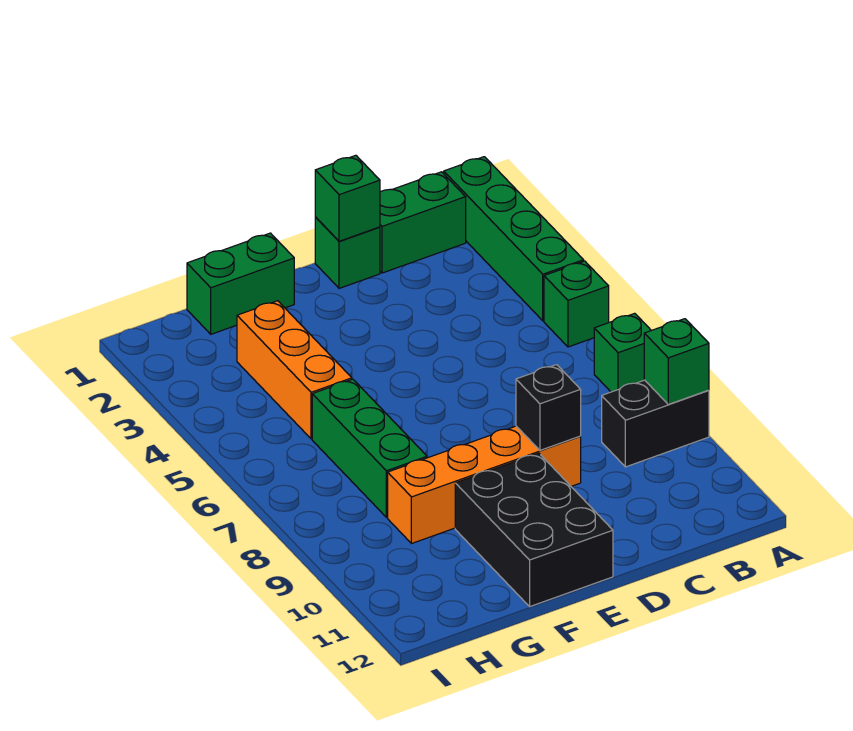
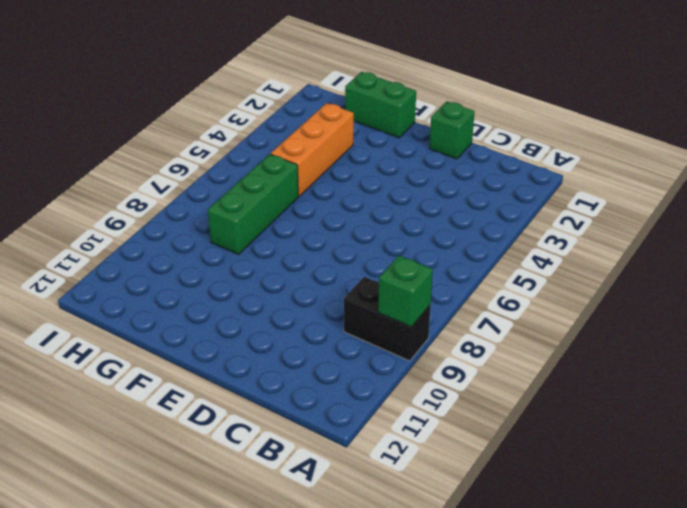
none -> green 1x4 brick [444,157,584,321]
none -> green 1x1 brick [544,261,609,347]
none -> green 1x1 brick [594,313,651,392]

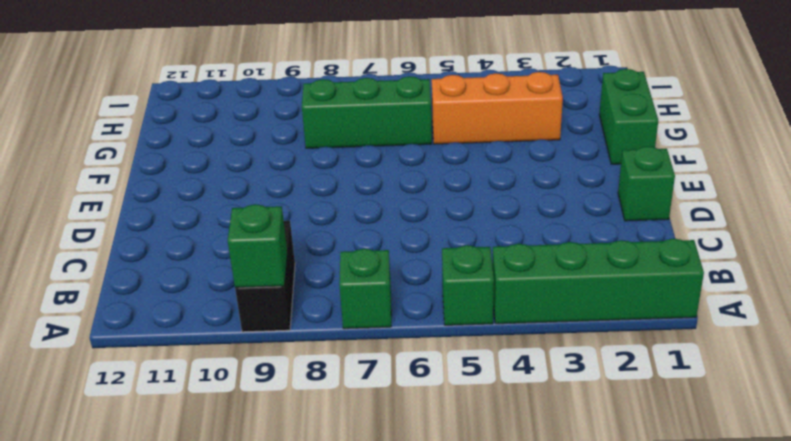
none -> green 1x2 brick [380,172,466,273]
none -> orange 1x4 brick [388,426,581,544]
none -> black 2x3 brick [455,453,613,606]

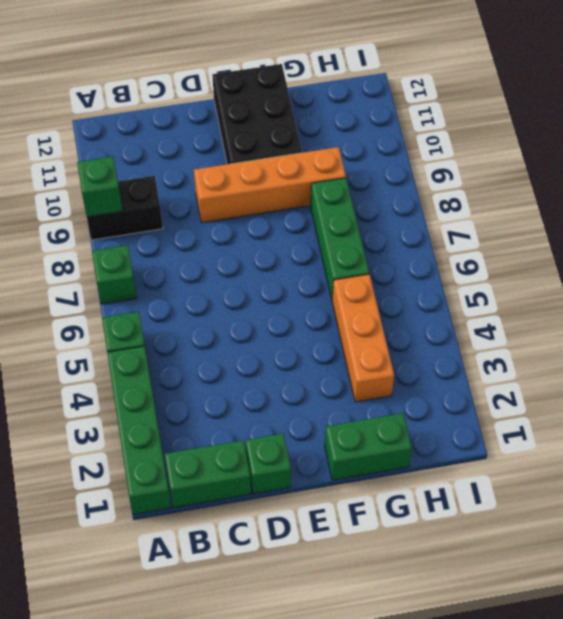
none -> green 1x1 brick [315,155,380,241]
none -> black 1x1 brick [516,365,581,450]

